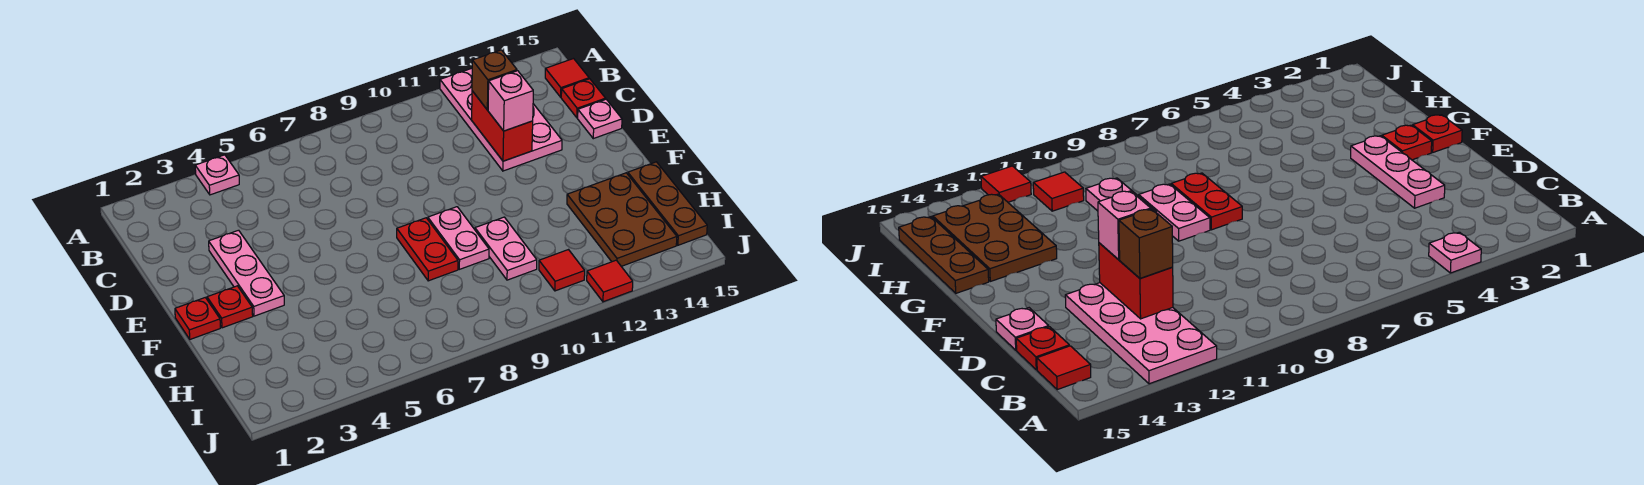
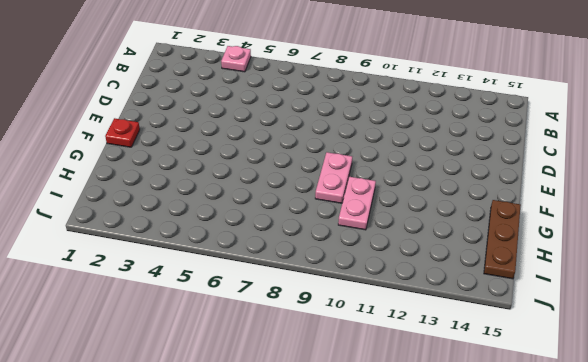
none -> pink 2x4 plate [440,68,562,171]
none -> red 1x1 tile [545,59,589,97]
none -> red 1x1 plate [561,79,606,118]

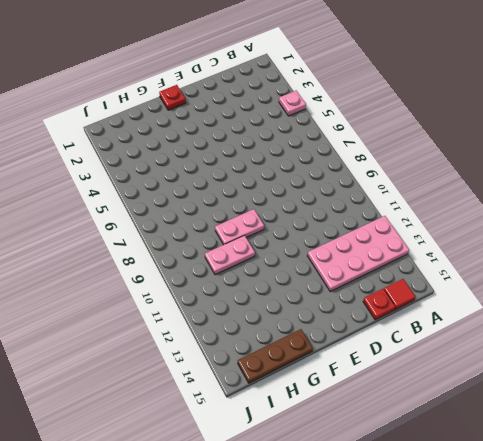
none -> pink 1x3 plate [209,230,284,316]
none -> pink 1x1 plate [578,99,622,139]
none -> red 1x1 plate [207,286,253,328]

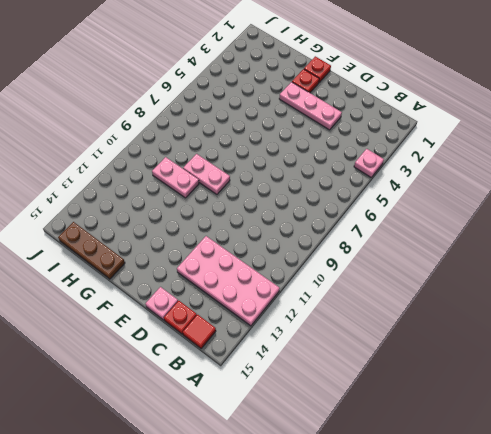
none -> red 1x2 plate [397,218,458,281]
none -> brown 2x3 plate [567,173,677,266]
none -> red 1x1 tile [539,250,585,291]

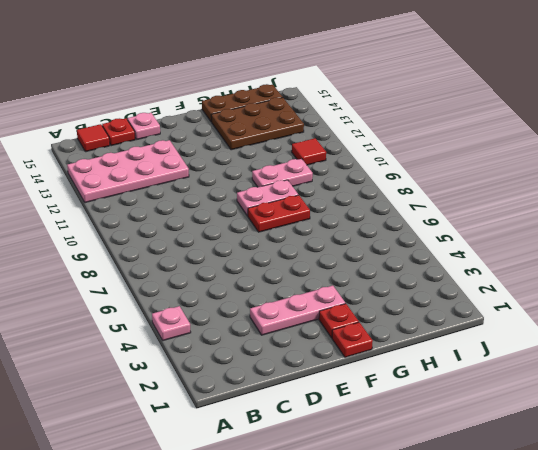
none -> red 1x1 tile [587,260,633,302]
none -> red 1x2 brick [472,91,533,161]
none -> brown 1x1 brick [472,50,517,110]

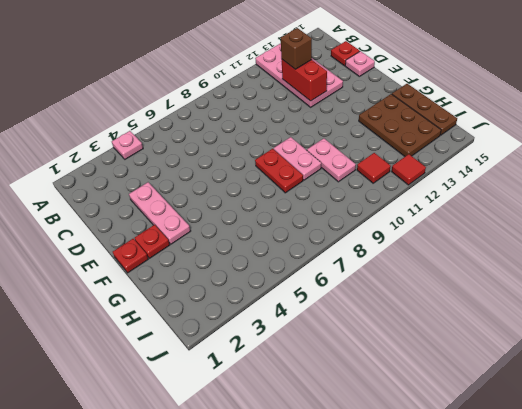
none -> red 1x1 tile [545,59,589,97]
none -> pink 1x1 brick [488,71,533,131]

